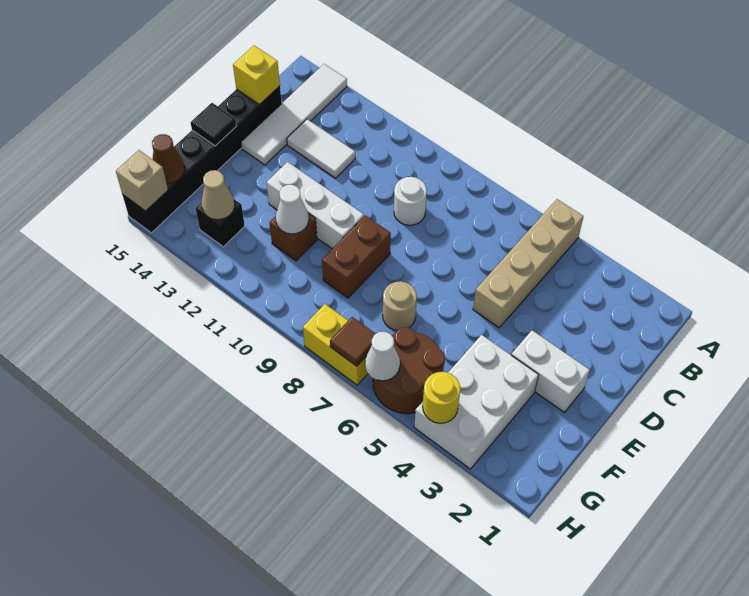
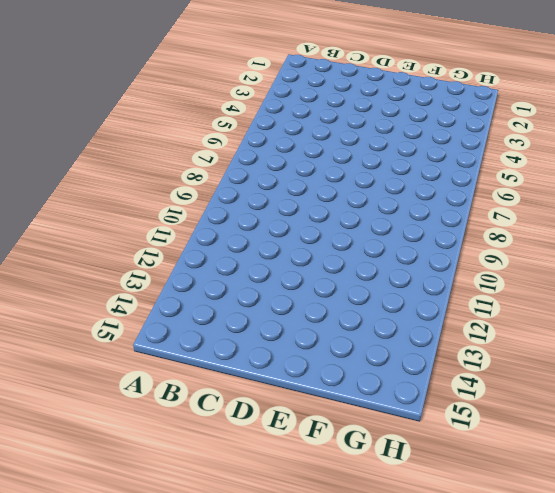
none -> tan 1x4 brick [473,199,584,328]
none -> white 1x4 tile [241,64,347,165]
none -> white 1x1 round brick [394,177,427,225]

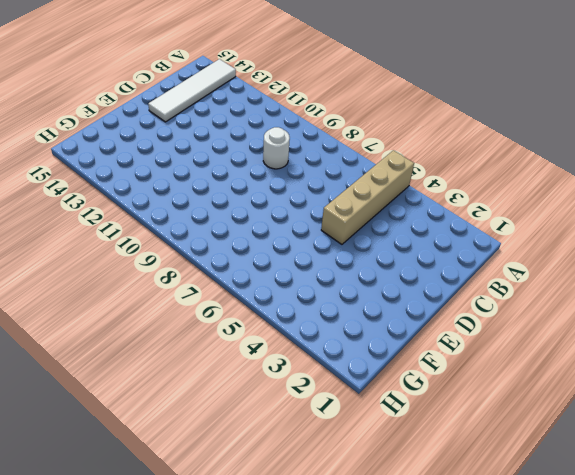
none -> white 1x2 tile [287,119,355,178]
none -> black 1x6 brick [122,86,282,233]
none -> white 1x2 brick [511,330,590,412]

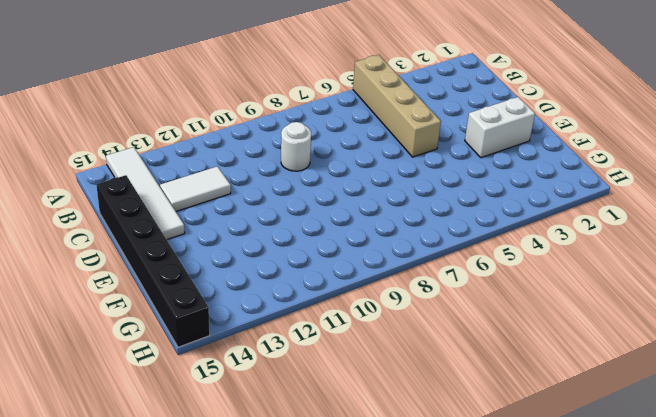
none -> brown 1x2 brick [322,215,391,298]
none -> white 1x3 brick [266,162,364,249]
none -> white 2x3 brick [414,335,538,469]

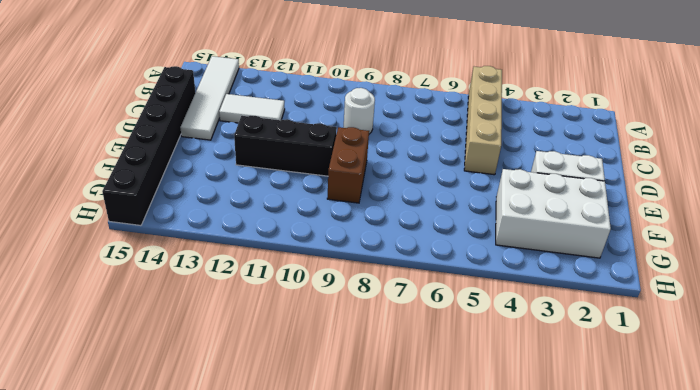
black 1x3 brick [234,116,337,176] -> white 1x3 brick [266,162,364,249]
white 2x3 brick [496,169,611,258] -> white 2x3 brick turned to [414,335,538,469]
none -> tan 1x1 round brick [383,281,417,330]
none -> brown 1x1 brick [270,214,317,261]
none -> brown 2x2 round brick [373,327,445,414]

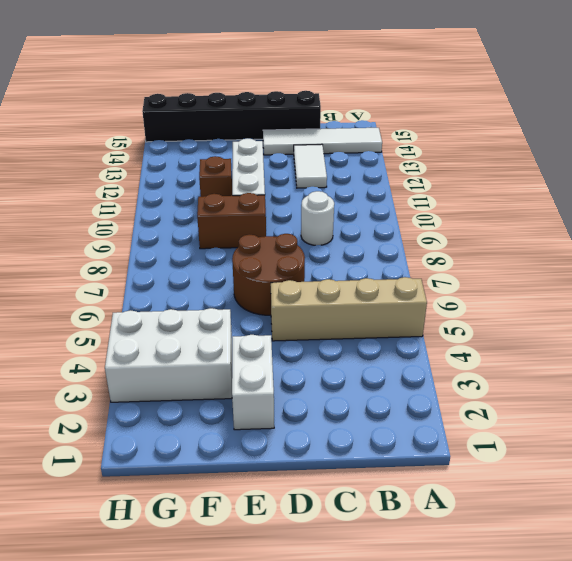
brown 2x2 round brick [232,234,305,315] -> brown 2x2 round brick moved to [373,327,445,414]
none -> tan 1x1 round brick [383,281,417,330]
none -> black 1x1 brick [196,199,245,247]
none -> yellow 1x2 brick [303,304,368,385]

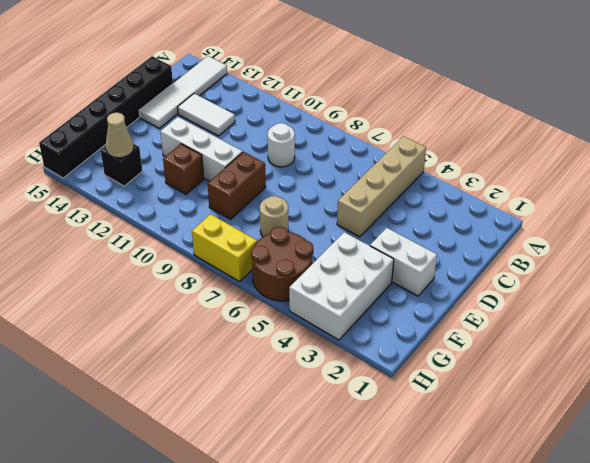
none -> yellow 1x1 brick [233,46,280,105]
none -> black 1x1 tile [191,103,236,146]
none -> white 1x1 cone [276,185,309,234]

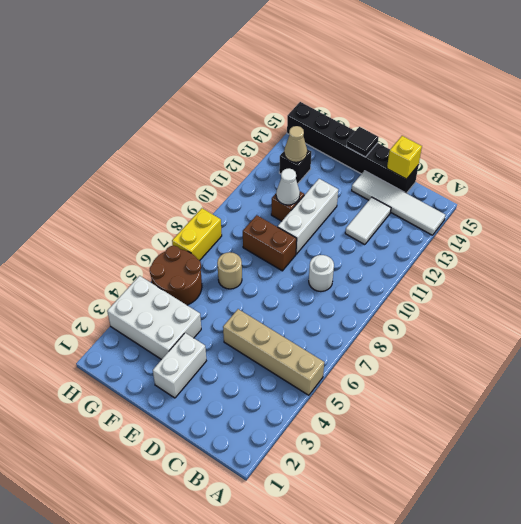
none -> brown 1x1 cone [152,134,185,184]
none -> yellow 1x1 round brick [423,372,460,423]
none -> white 1x1 cone [365,332,400,381]

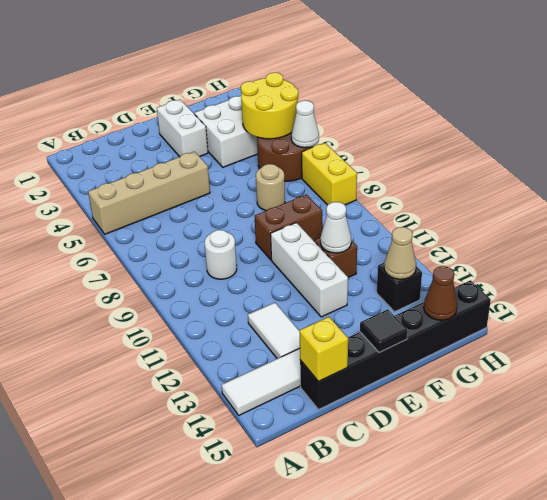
yellow 2x2 round brick [241,73,298,139] -> yellow 1x1 round brick [423,372,460,423]
none -> brown 1x1 tile [330,317,375,366]
none -> tan 1x1 brick [116,150,168,211]

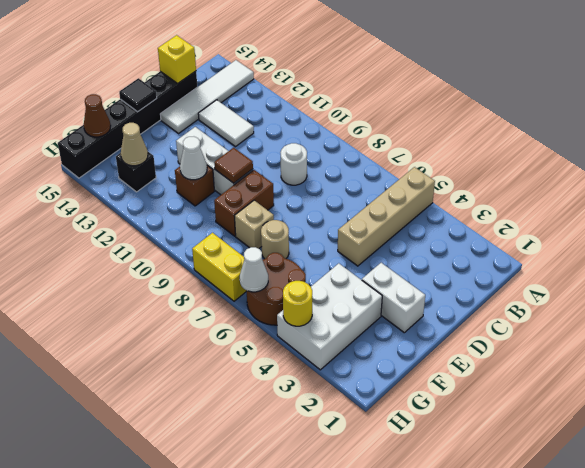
brown 1x1 tile [214,148,253,183] -> brown 1x1 tile moved to [330,317,375,366]
tan 1x1 brick [235,200,274,249] -> tan 1x1 brick moved to [116,150,168,211]

